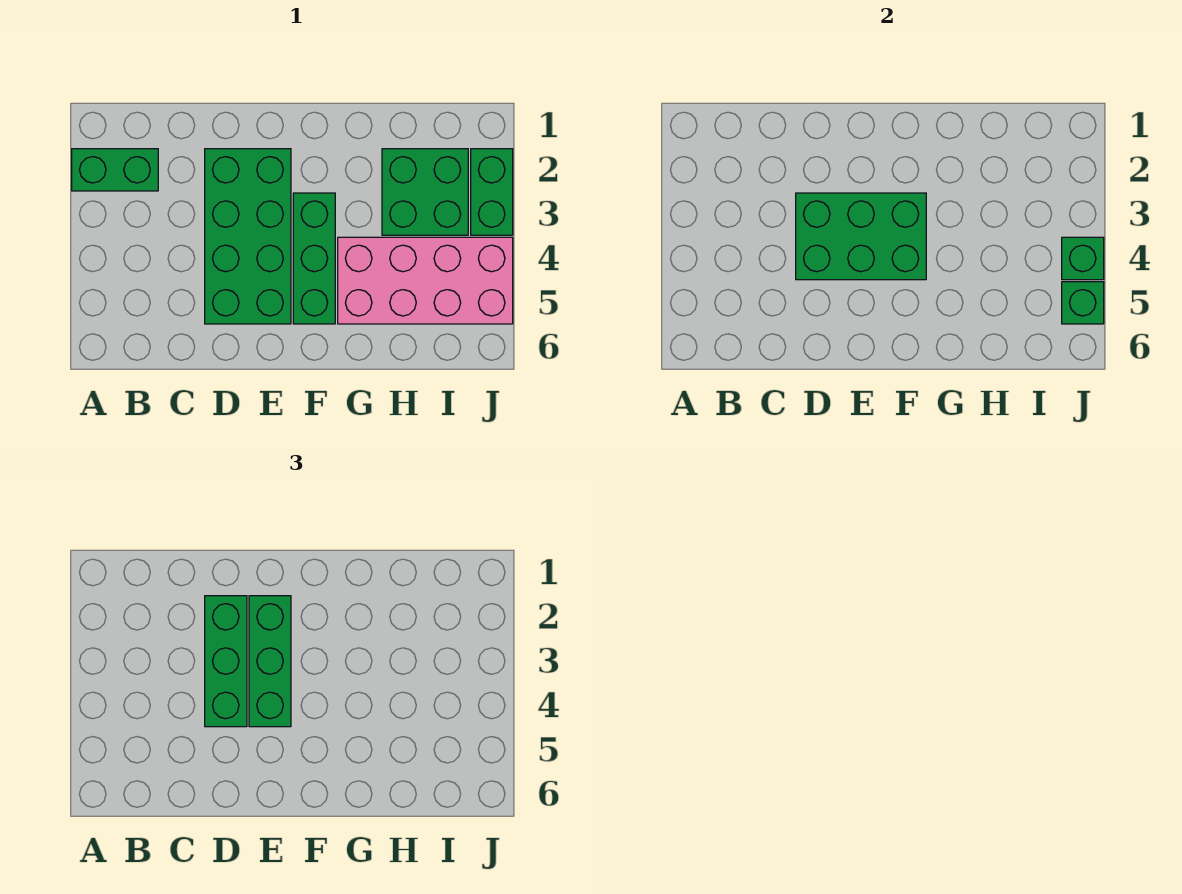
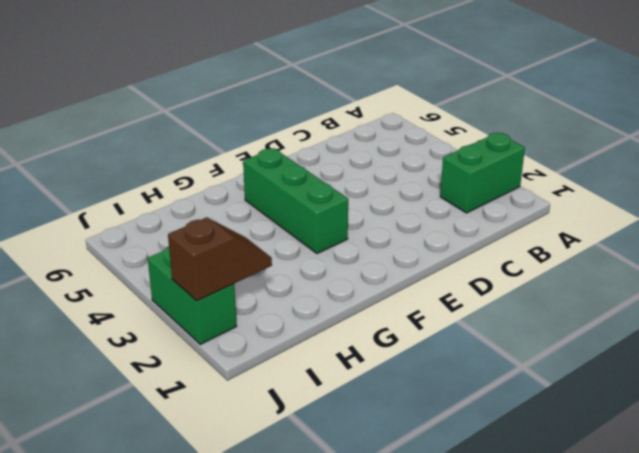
brown 1x2 slope [168,217,272,301] -> none
none -> green 2x4 brick [205,149,291,324]
none -> pink 2x4 brick [338,237,513,324]

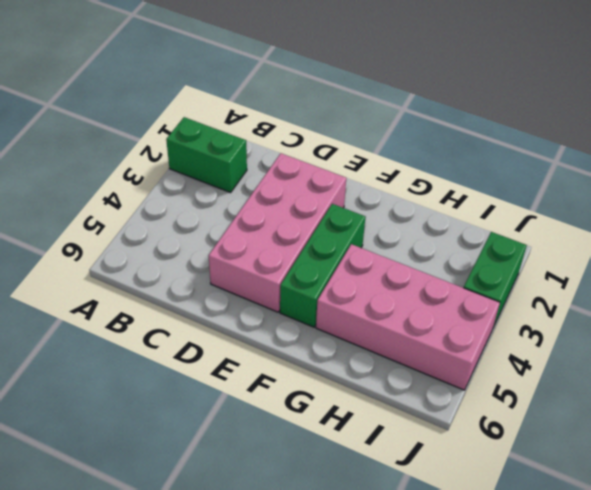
pink 2x4 brick [209,153,346,312] -> green 2x4 brick [205,149,291,324]
none -> green 2x2 brick [382,149,468,235]
none -> green 2x3 brick [796,193,926,280]

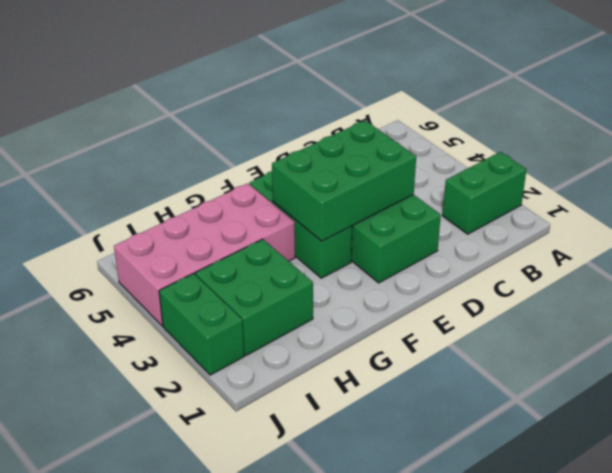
none -> green 1x1 brick [1062,237,1104,280]
none -> green 1x1 brick [1062,282,1104,324]

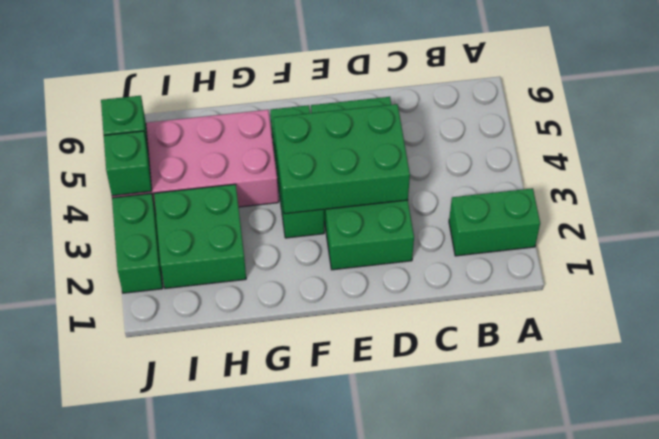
none -> green 1x3 brick [205,596,247,727]
none -> green 1x3 brick [249,596,291,727]

